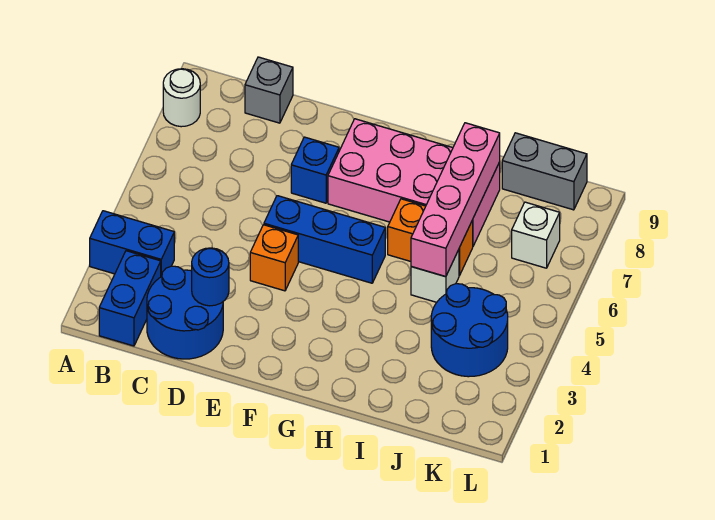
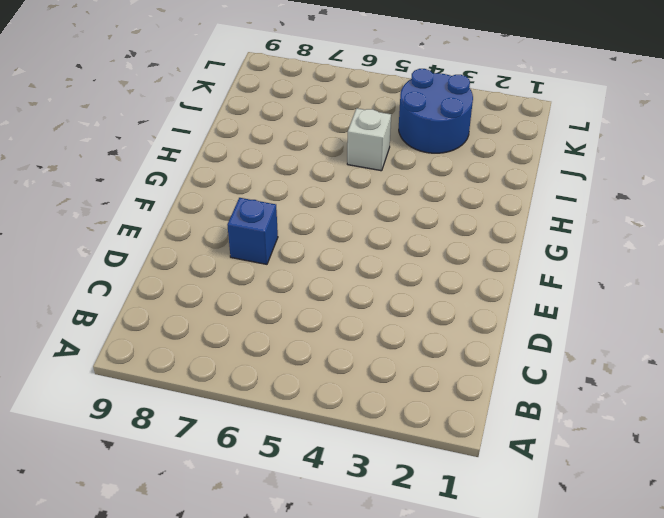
none -> blue 1x2 brick [90,211,174,277]
none -> white 1x1 round brick [163,69,200,127]
none -> blue 1x2 brick [99,251,161,346]

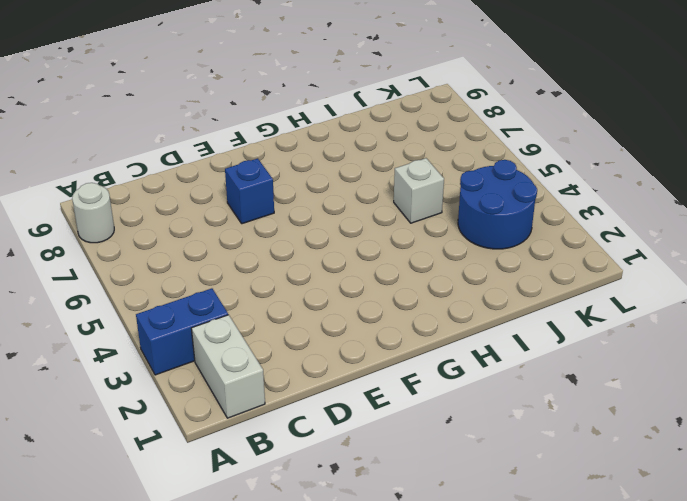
white 1x2 brick [191,315,265,418] -> blue 1x2 brick [99,251,161,346]
none -> blue 2x2 round brick [147,266,223,359]
none -> grey 1x1 brick [245,57,293,123]
none -> orange 1x1 brick [250,225,298,291]

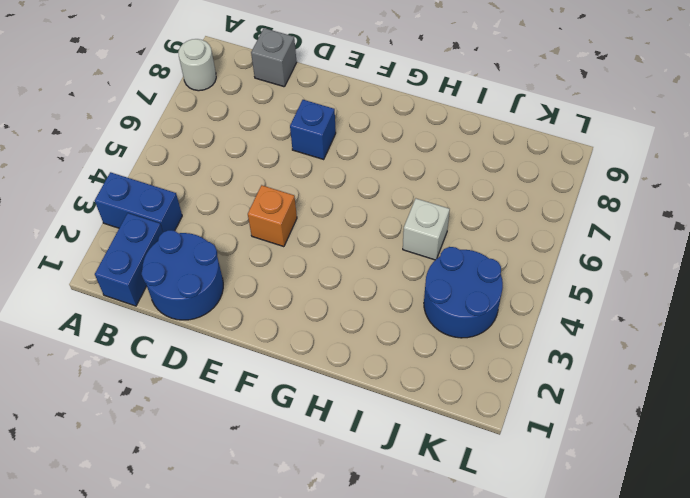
none -> blue 1x3 brick [264,196,385,283]
none -> pink 2x4 brick [328,119,500,246]
none -> orange 1x2 brick [388,199,473,276]

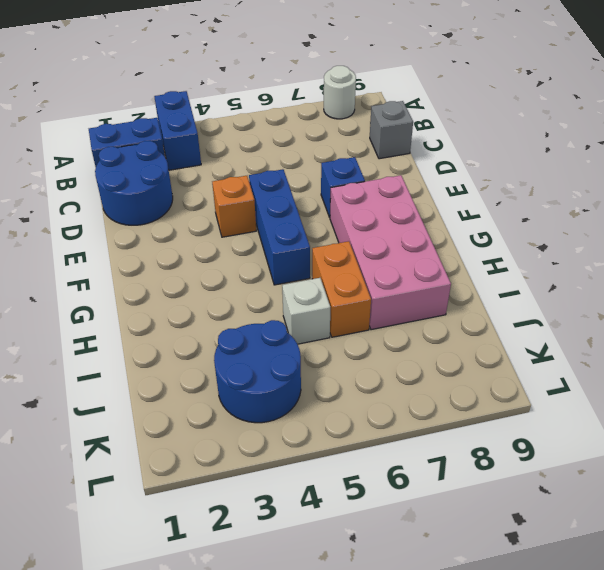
none -> grey 1x2 brick [502,133,587,210]
none -> white 1x1 brick [512,202,560,268]
none -> blue 1x1 round brick [192,248,229,306]

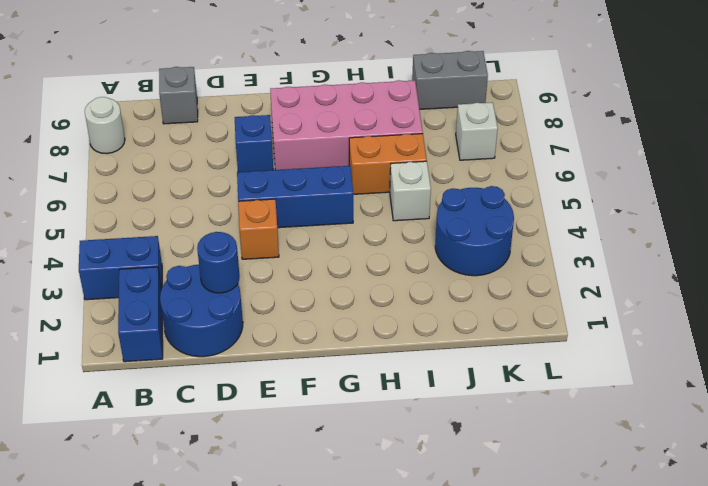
none -> pink 1x4 brick [411,123,500,277]

